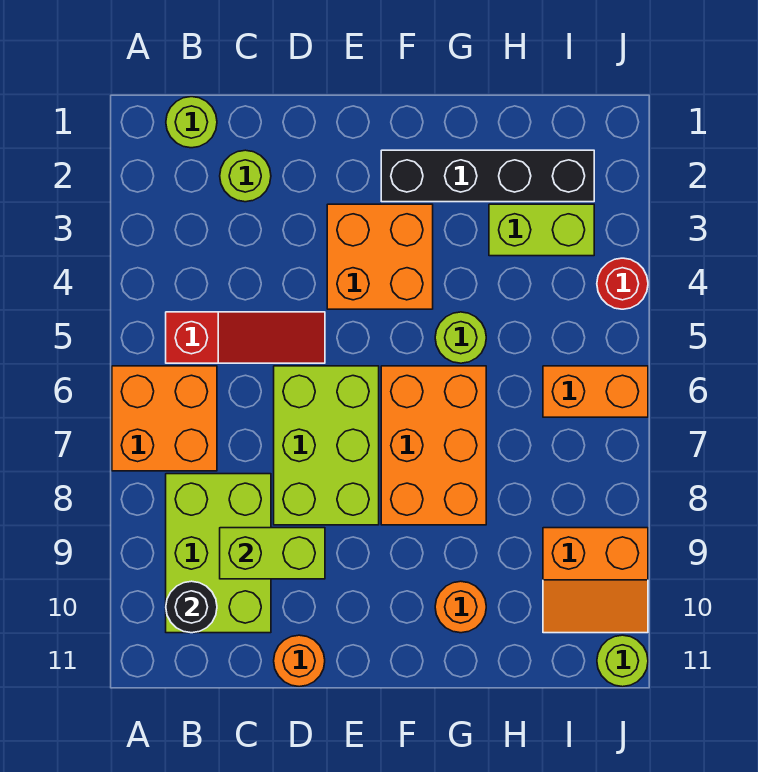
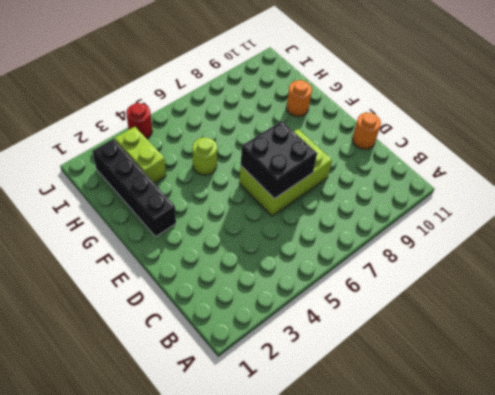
black 2x2 brick [241,121,317,199] -> none
none -> orange 2x2 brick [112,366,217,471]
none -> lime 1x1 round brick [166,97,217,148]
none -> red 1x3 slope [166,312,325,363]

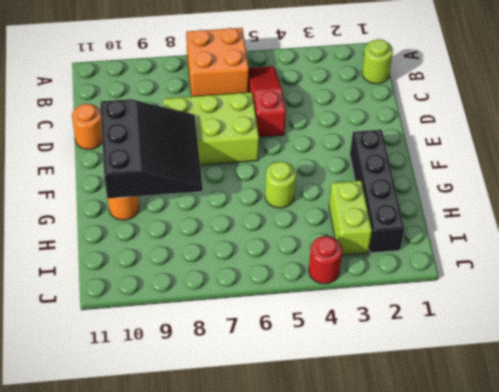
red 1x3 slope [248,66,286,137] -> red 1x3 slope turned to [166,312,325,363]
black 3x3 slope [100,99,202,198] -> none
none -> lime 2x3 brick [166,474,271,633]
none -> lime 1x1 round brick [220,150,271,202]
none -> orange 2x2 brick [327,204,433,309]

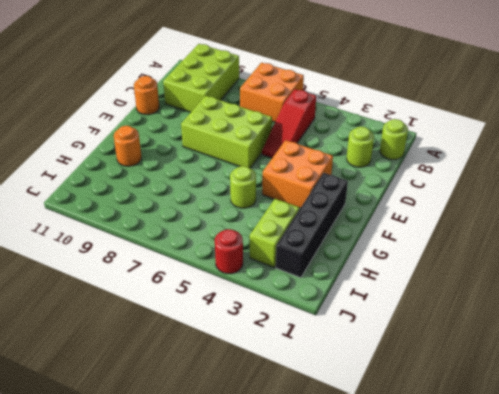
lime 2x3 brick [163,44,239,112] -> lime 2x3 brick turned to [166,474,271,633]
none -> orange 2x3 brick [381,366,486,525]
none -> orange 1x2 brick [543,366,648,417]
none -> orange 2x2 slope [543,528,648,633]

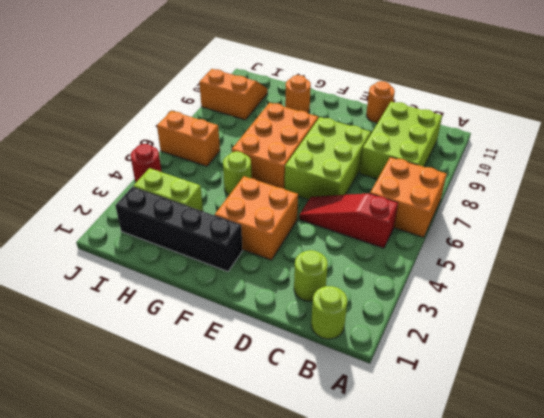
none -> lime 1x1 round brick [597,635,648,687]
none -> black 1x1 round brick [166,581,217,633]
none -> lime 1x2 brick [220,528,325,579]

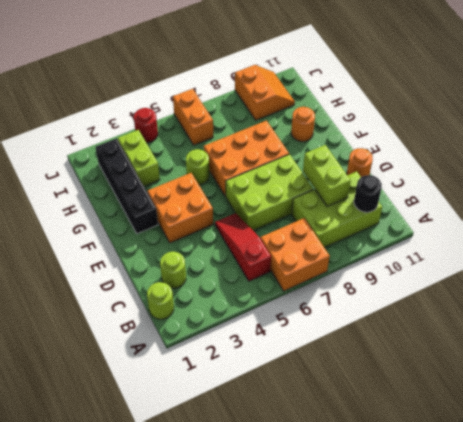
none -> lime 1x1 round brick [597,635,648,687]

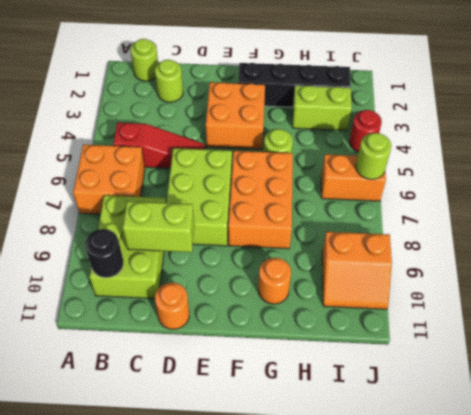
lime 1x1 round brick [356,133,391,179] -> lime 1x1 round brick moved to [597,635,648,687]

